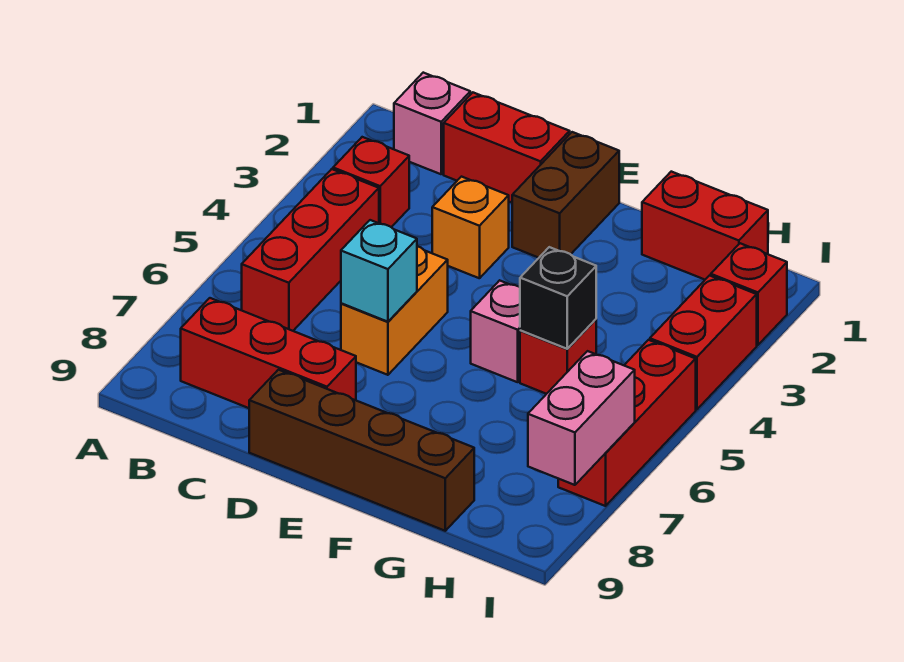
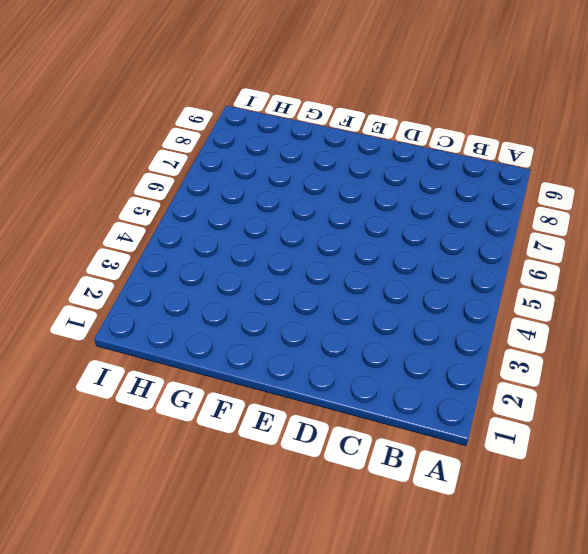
none -> pink 1x1 brick [394,73,470,174]
none -> red 1x1 brick [333,137,409,227]
none -> red 1x3 brick [242,169,379,331]

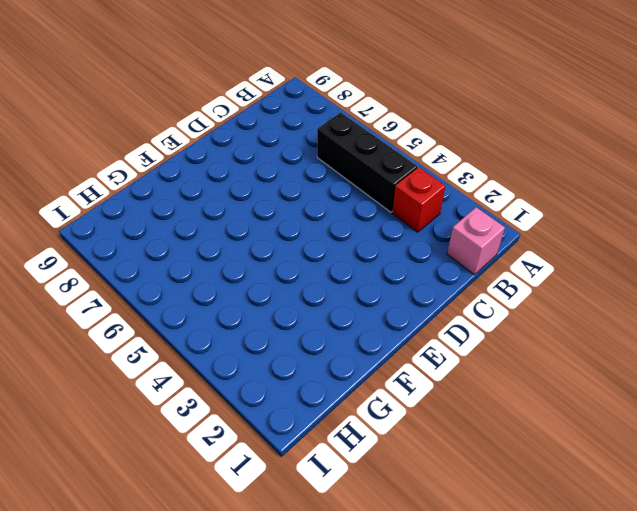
black 1x3 brick [317,112,417,212] -> red 1x3 brick [242,169,379,331]
none -> red 1x3 brick [181,298,356,408]
none -> red 1x2 brick [444,92,570,203]
none -> orange 1x1 brick [432,177,509,278]

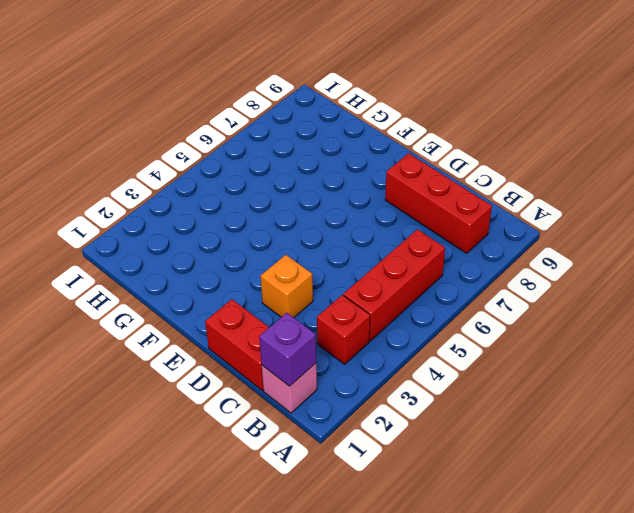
purple 1x1 brick [259,313,316,386] -> none
none -> orange 1x2 brick [341,246,448,375]
none -> brown 1x4 brick [249,370,474,531]
none -> brown 1x2 brick [512,132,619,258]

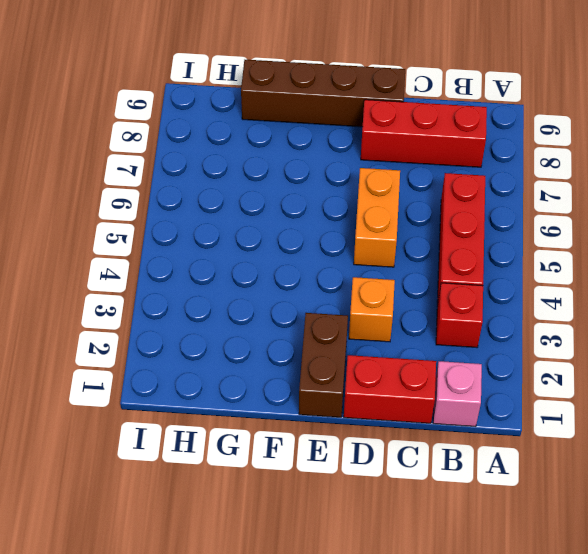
none -> pink 1x1 brick [471,280,520,382]
none -> red 1x2 brick [642,172,768,280]
none -> red 1x1 brick [520,319,596,394]

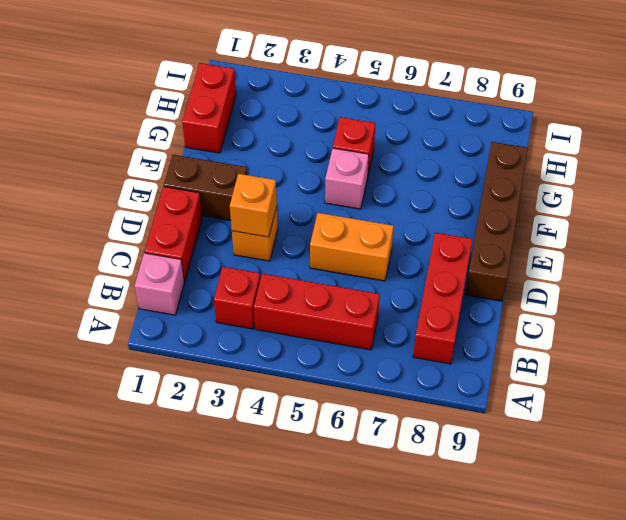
orange 1x1 brick [230,174,277,237] -> none
none -> red 1x1 brick [711,243,787,345]
none -> red 1x2 brick [650,276,757,409]
none -> red 1x3 brick [558,340,696,506]

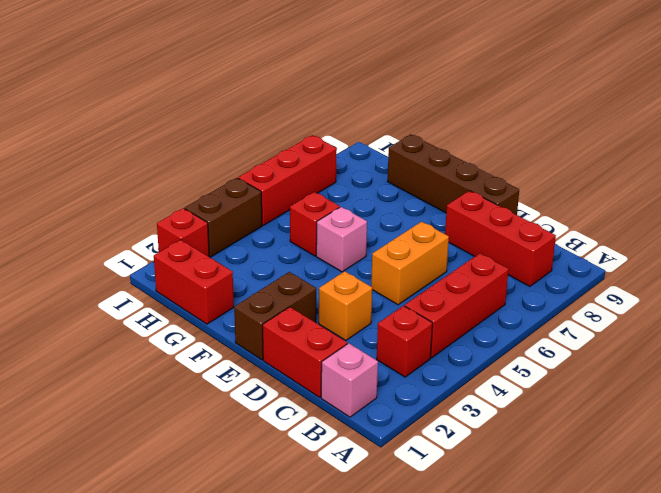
brown 1x2 brick [185,178,262,257] -> red 1x2 brick [650,276,757,409]
none -> cyan 1x1 brick [341,220,417,322]
none -> black 1x1 brick [520,247,596,349]
none -> pink 1x2 brick [528,351,635,485]

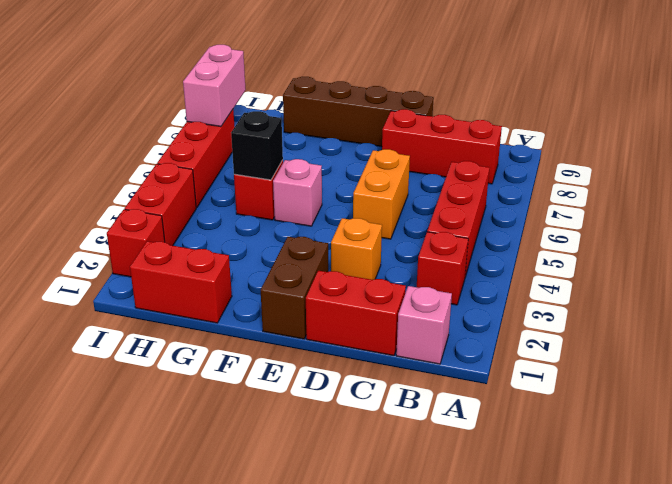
none -> cyan 1x1 brick [341,220,417,322]

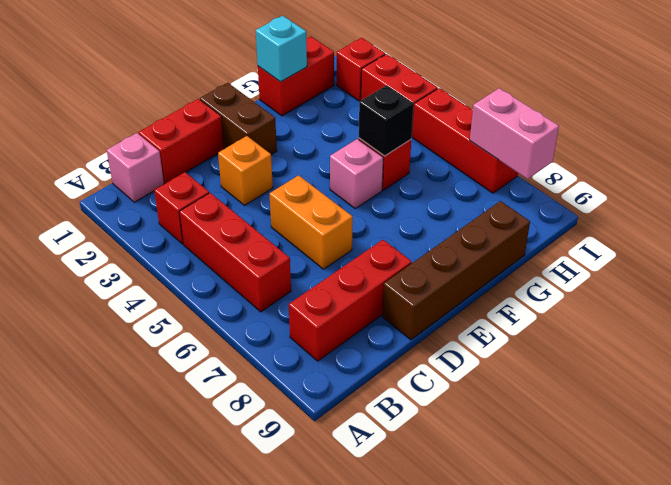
cyan 1x1 brick [256,16,307,82] -> cyan 1x1 brick moved to [341,220,417,322]

